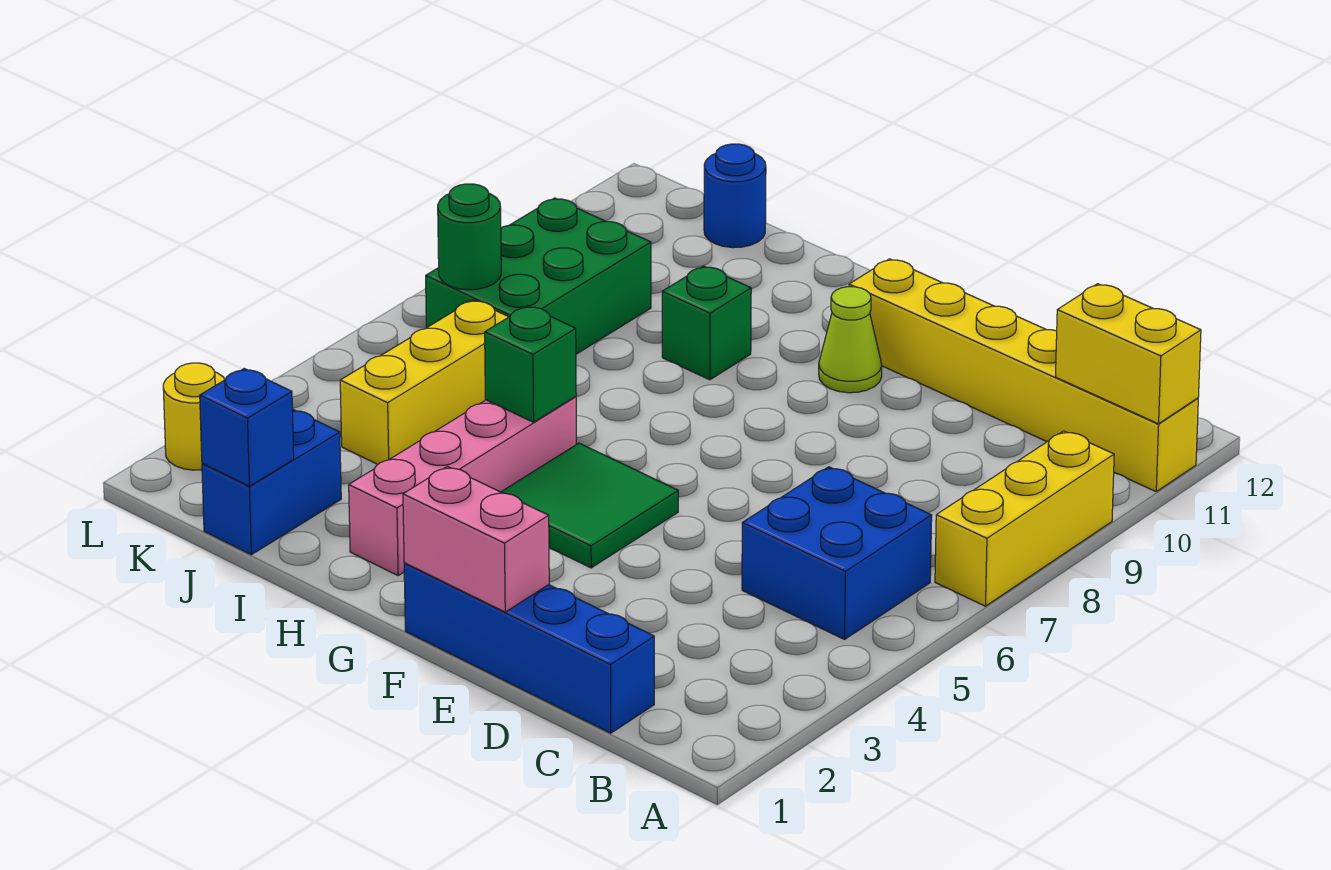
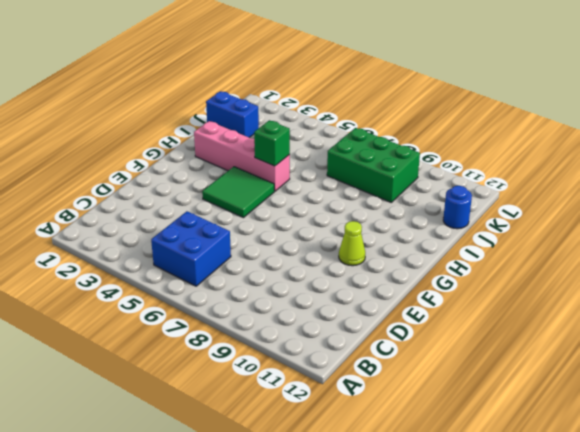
none -> yellow 1x3 brick [935,431,1114,606]
none -> yellow 1x6 brick [849,259,1198,491]
none -> blue 1x4 brick [404,563,654,733]

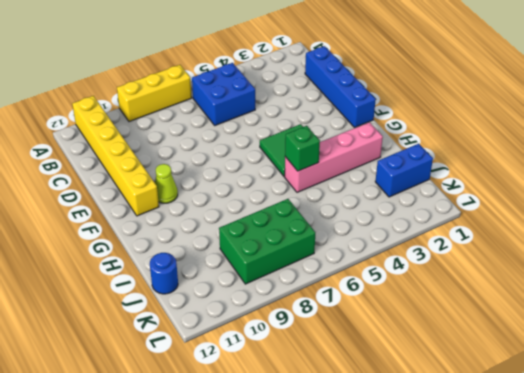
none -> green 1x1 brick [662,266,751,380]
none -> yellow 1x3 brick [340,300,508,464]
none -> yellow 1x1 round brick [163,363,225,470]

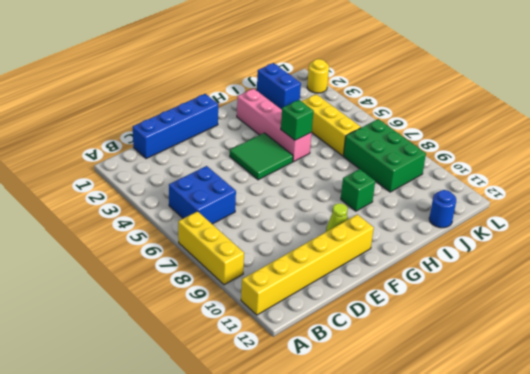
none -> yellow 1x2 brick [1056,284,1201,424]
none -> pink 1x2 brick [403,466,549,612]
none -> blue 1x1 brick [200,369,294,486]

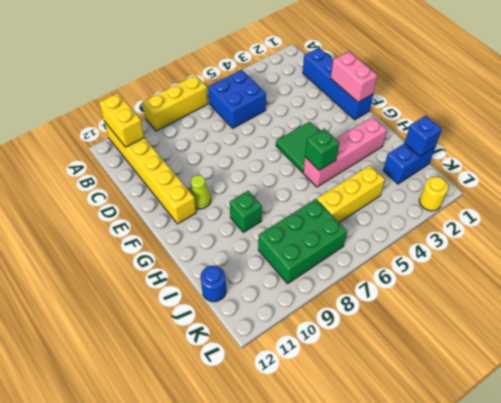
none -> green 1x1 round brick [438,184,501,290]

